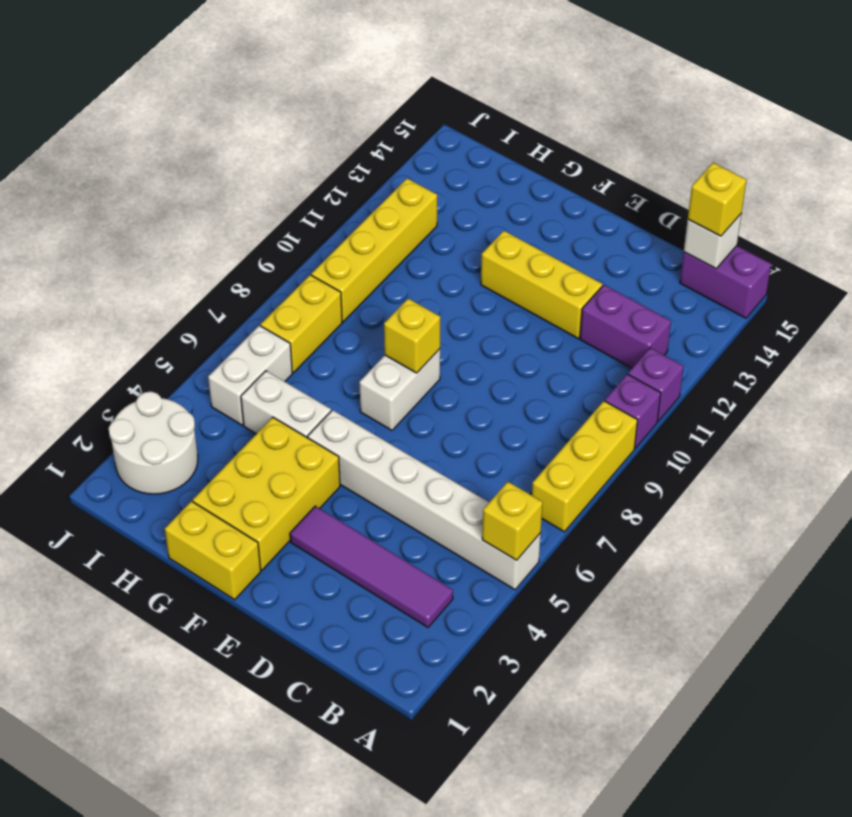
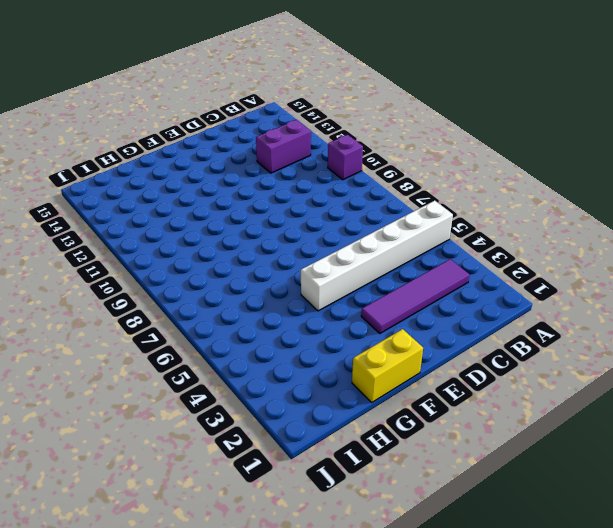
none -> yellow 1x3 brick [532,401,638,532]
none -> purple 1x1 brick [628,348,684,421]
none -> purple 1x2 brick [680,246,771,318]

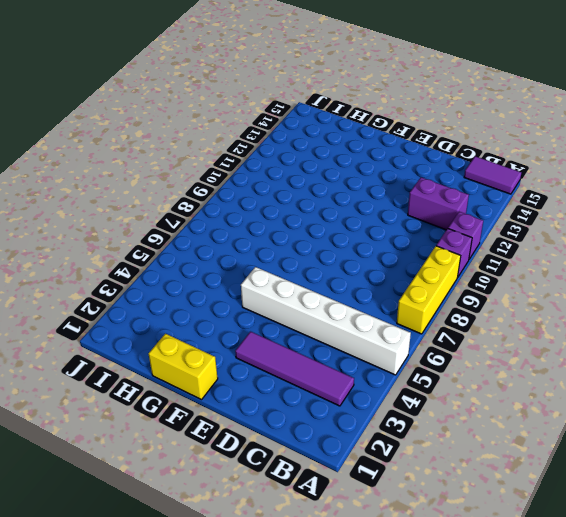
purple 1x2 tile [464,156,521,194] -> purple 1x2 brick [680,246,771,318]
none -> yellow 1x3 brick [481,231,602,338]
none -> yellow 2x3 brick [193,417,340,570]
none -> white 1x2 brick [359,349,440,430]

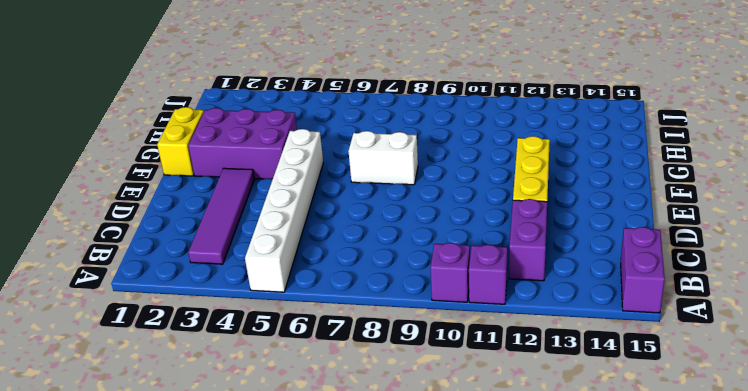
purple 2x3 brick [188,108,297,179] -> yellow 2x3 brick [193,417,340,570]
none -> yellow 1x3 brick [532,401,638,532]
none -> white 1x2 brick [241,371,331,438]
none -> white 2x2 round brick [109,392,198,494]

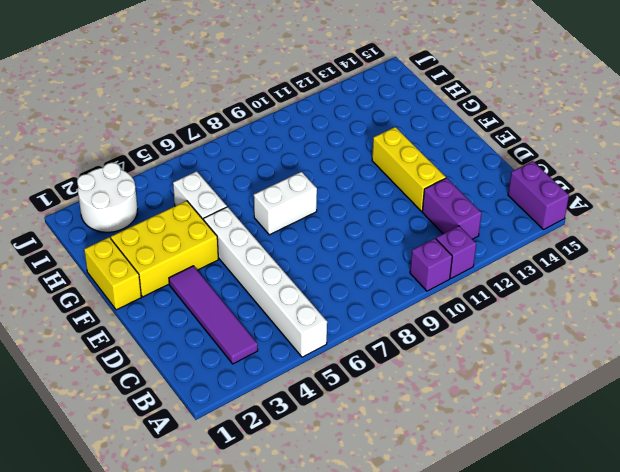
none -> yellow 1x3 brick [532,401,638,532]
none -> white 1x2 brick [208,325,292,425]
none -> yellow 1x2 brick [261,275,342,373]

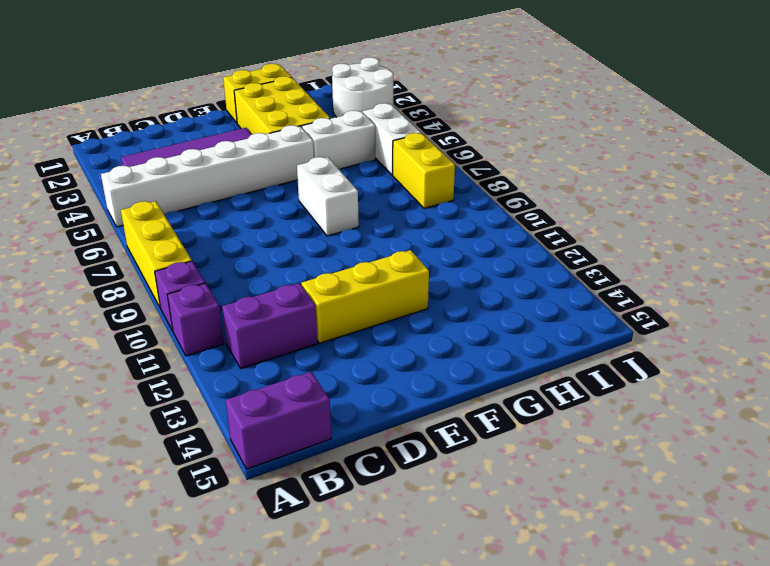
none -> yellow 1x4 brick [311,178,437,322]
none -> yellow 1x1 brick [482,482,543,560]
none -> white 1x1 brick [684,213,742,269]

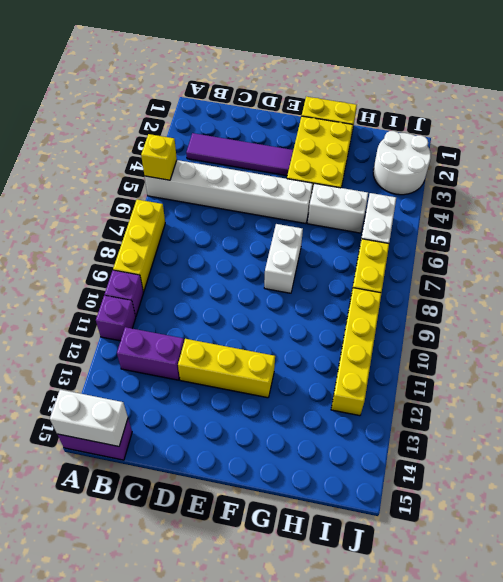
white 1x2 brick [50,390,128,446] -> white 1x1 brick [684,213,742,269]
none -> yellow 1x1 brick [384,299,440,373]
none -> yellow 1x1 brick [688,163,746,236]

